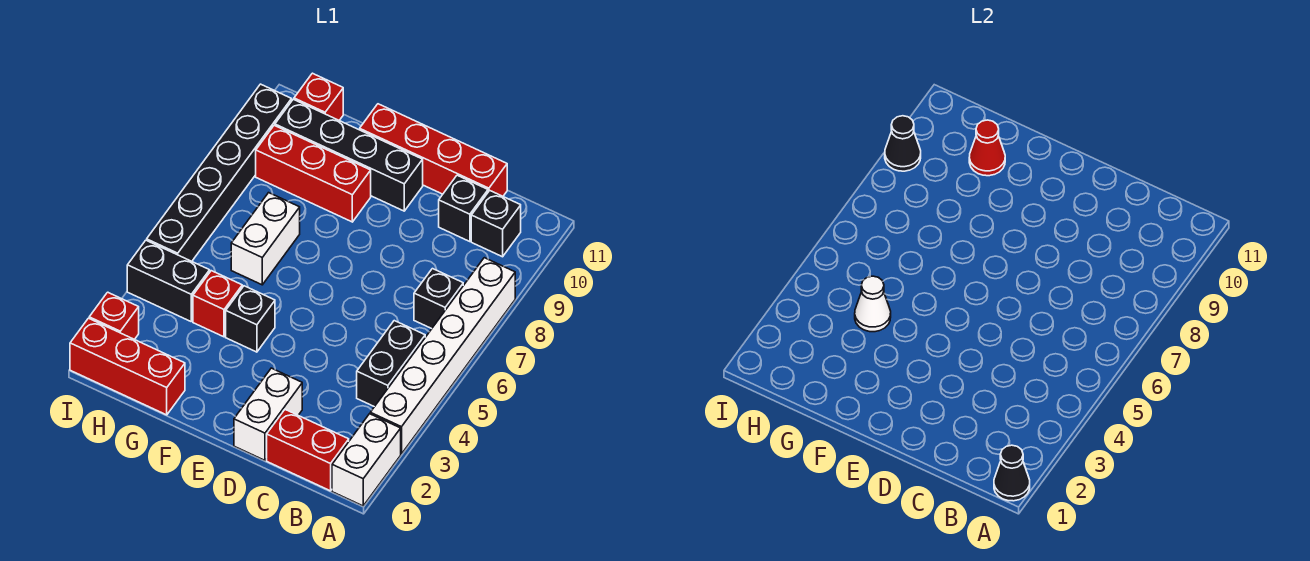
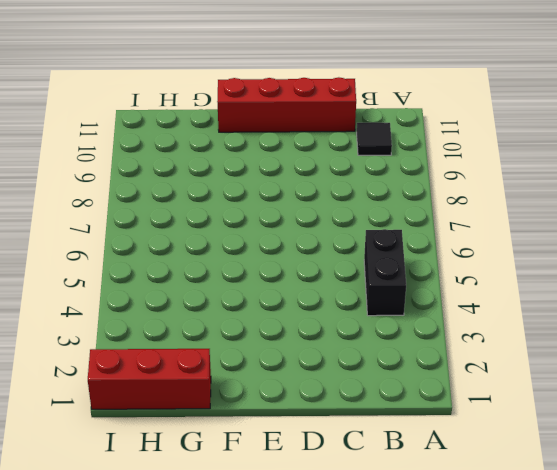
black 1x1 tile [357,123,392,155] -> black 1x1 brick [471,191,521,257]
none -> white 1x2 brick [332,414,401,506]
none -> white 1x6 brick [370,258,515,454]
none -> red 1x2 brick [267,410,349,491]

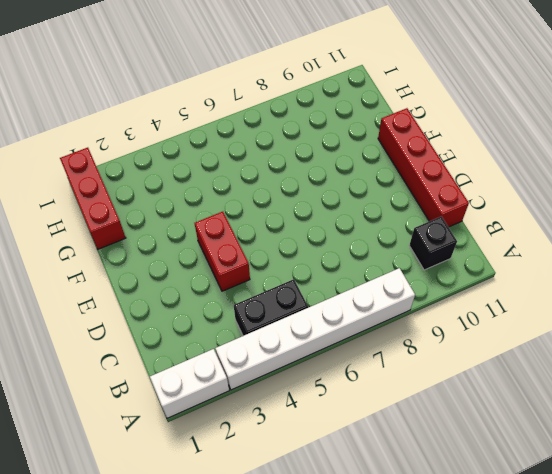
red 1x2 brick [195,212,250,291] -> red 1x2 brick moved to [267,410,349,491]
none -> black 1x1 brick [414,269,463,329]
none -> black 1x1 brick [439,175,488,242]
none -> white 1x2 brick [234,368,302,460]

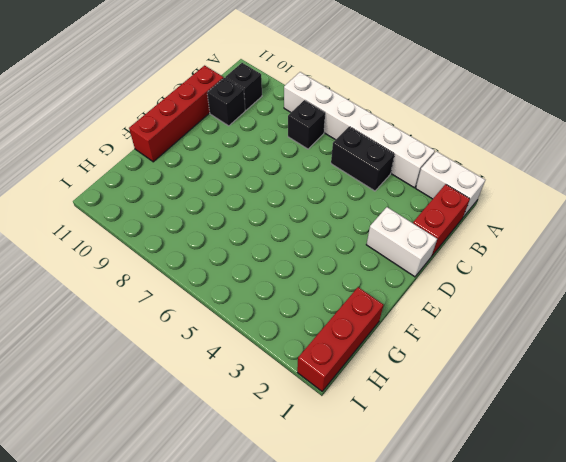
none -> black 1x4 brick [275,99,423,211]
none -> black 1x1 brick [226,286,275,352]
none -> red 1x3 brick [256,125,371,222]

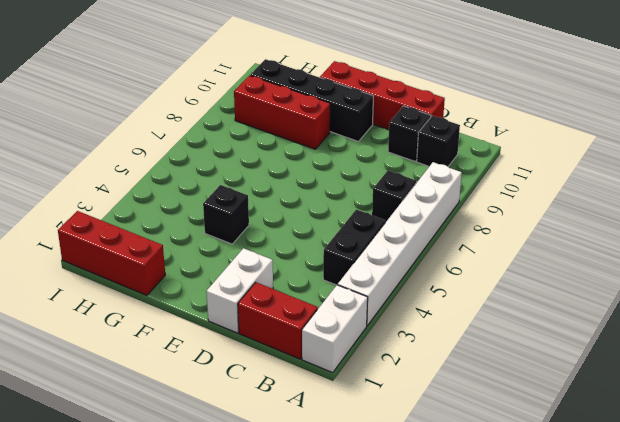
none -> red 1x1 brick [193,271,242,337]
none -> white 1x2 brick [231,193,300,285]
none -> black 1x2 brick [127,240,210,321]

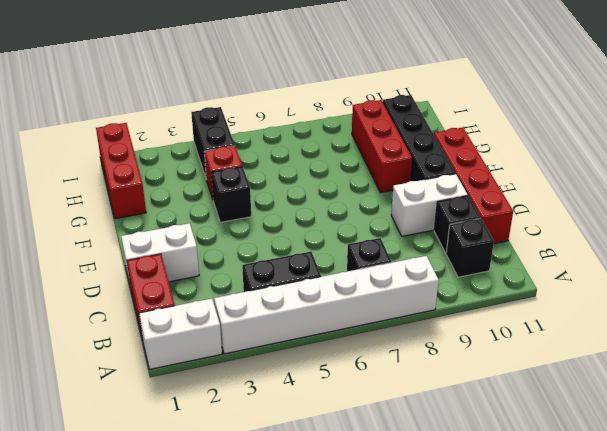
white 1x2 brick [391,174,468,236] -> white 1x2 brick moved to [231,193,300,285]
none -> red 1x1 brick [294,73,343,120]
none -> red 1x1 brick [89,292,139,339]
none -> black 1x6 brick [147,84,292,261]

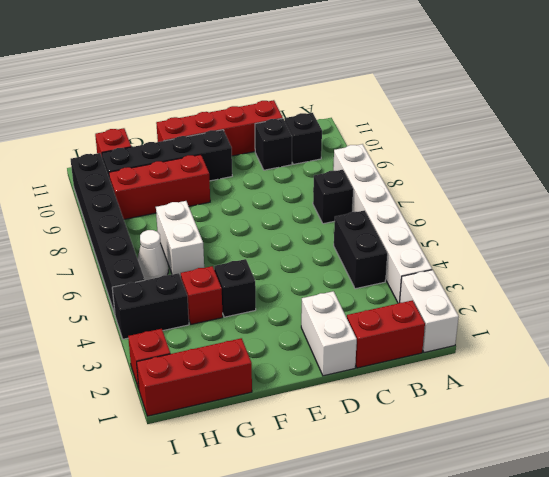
white 1x1 cone [138,230,168,280] -> white 1x1 cone moved to [855,276,891,332]
none -> black 1x1 cone [994,445,1030,501]
none -> red 1x1 cone [969,120,1005,176]
none -> black 1x1 cone [885,116,921,171]

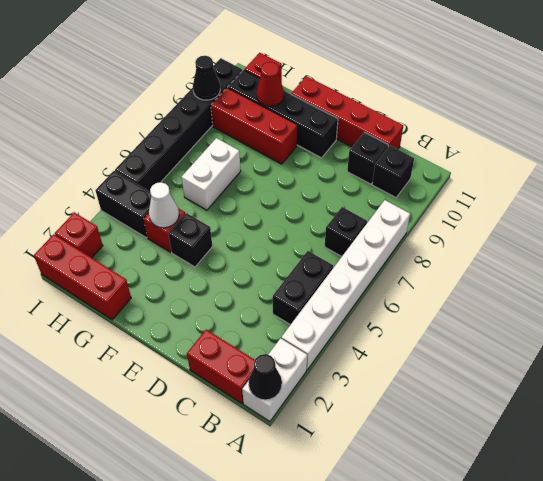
none -> white 1x2 brick [234,368,302,460]

